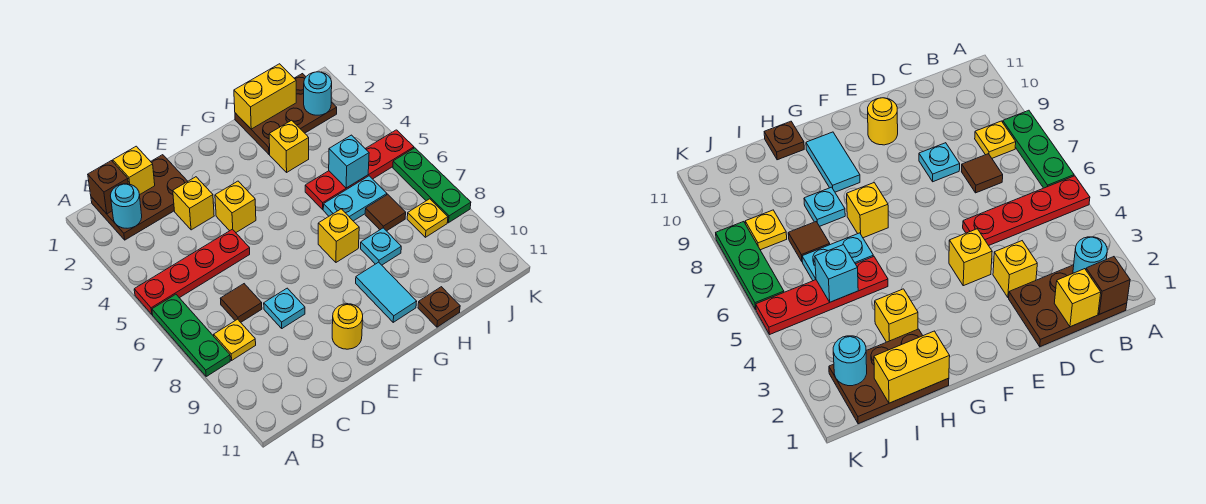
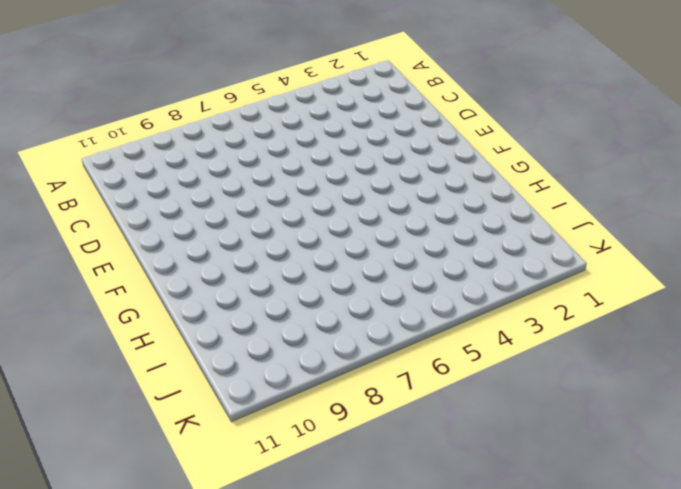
none -> red 1x4 plate [134,229,250,314]
none -> green 1x3 plate [152,294,230,376]
none -> brown 2x3 plate [91,155,188,240]

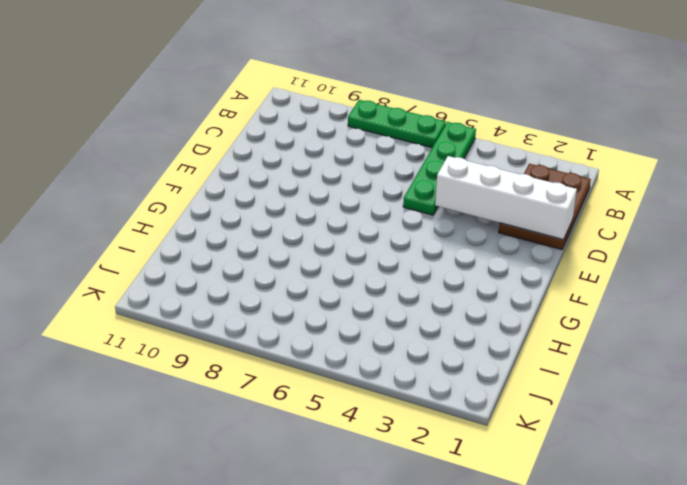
green 1x4 plate [403,122,476,215] -> red 1x4 plate [134,229,250,314]
white 1x4 brick [435,156,577,240] -> none
none -> yellow 1x1 plate [214,319,256,360]
none -> brown 1x1 tile [220,284,262,322]
none -> yellow 1x1 brick [173,177,214,230]

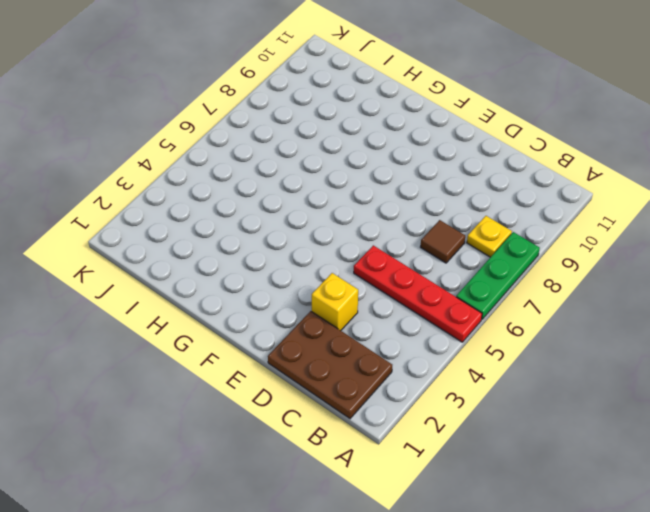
none -> cyan 1x1 plate [264,288,305,328]
none -> yellow 1x1 brick [215,181,256,232]
none -> yellow 1x1 round brick [332,304,363,349]

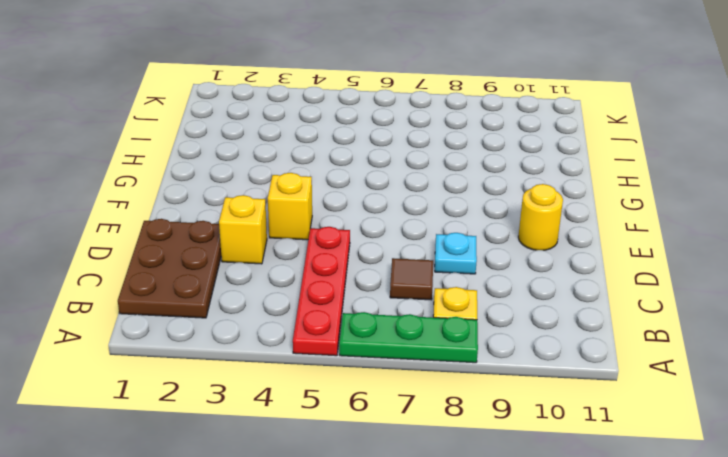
none -> yellow 1x1 brick [318,209,359,262]
none -> cyan 1x2 tile [356,262,417,322]
none -> brown 2x3 plate [235,74,337,154]

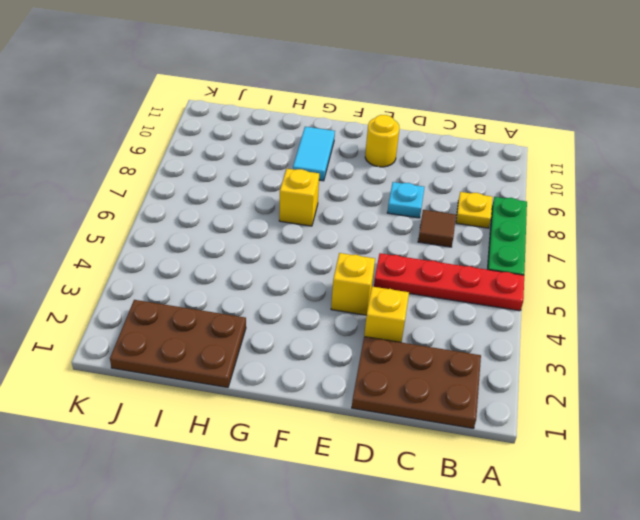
none -> yellow 1x1 brick [269,120,309,172]
none -> red 1x4 plate [305,130,414,209]
none -> cyan 1x2 plate [323,176,387,221]

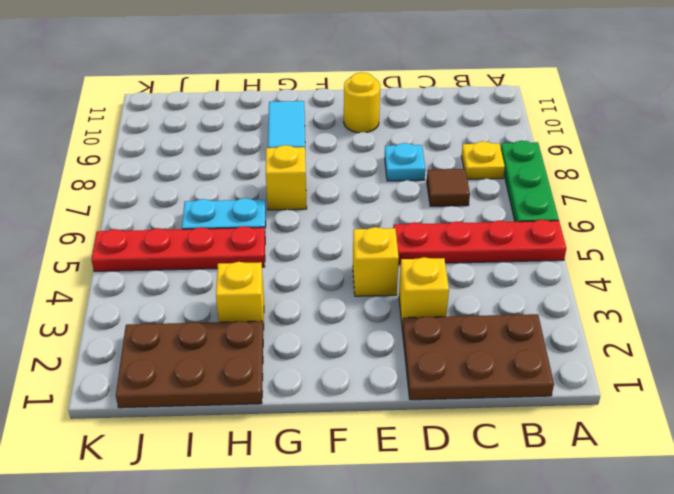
none -> cyan 1x1 plate [361,228,401,265]
none -> brown 1x1 plate [418,287,460,327]
none -> brown 1x1 tile [365,194,406,231]

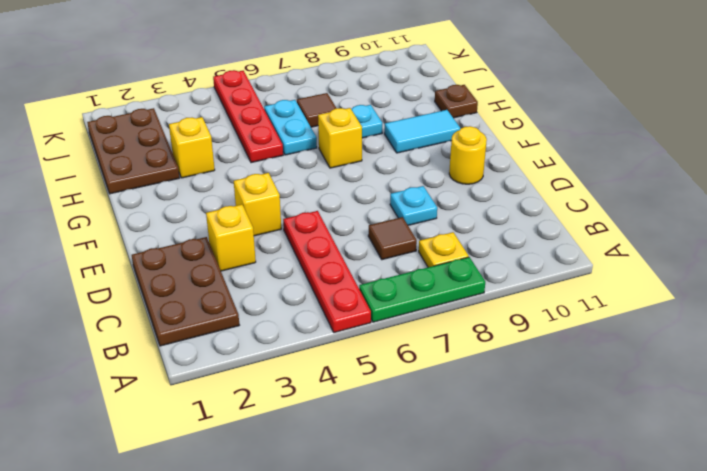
none -> yellow 1x1 plate [407,199,448,237]
none -> green 1x3 plate [393,148,471,223]
none -> brown 1x1 brick [88,161,128,214]

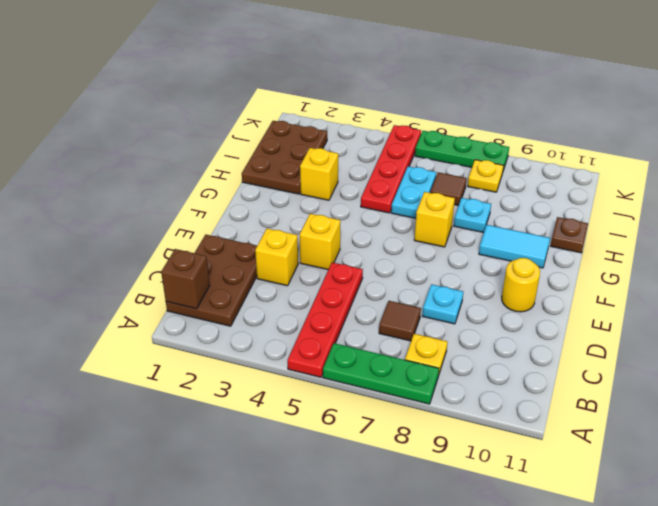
none -> cyan 1x1 round brick [110,184,142,228]
none -> yellow 1x1 brick [113,146,155,195]
none -> yellow 1x2 brick [234,64,296,129]

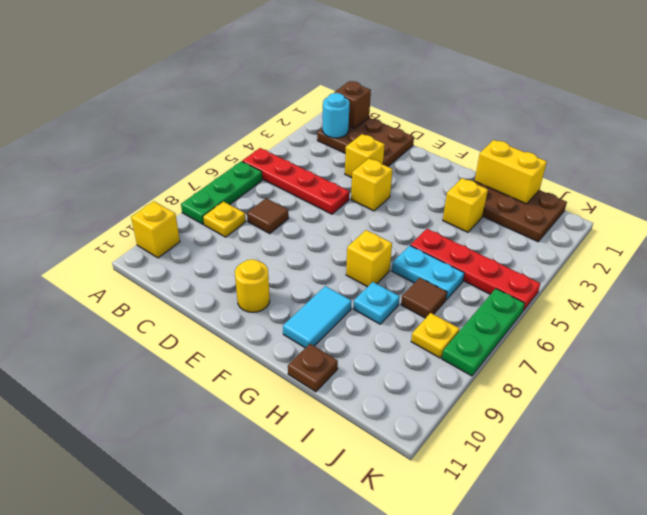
yellow 1x1 brick [131,201,180,258] -> yellow 1x1 brick moved to [113,146,155,195]
none -> cyan 1x1 plate [264,288,305,328]
none -> cyan 1x1 brick [329,135,369,188]
none -> cyan 1x1 round brick [304,72,332,115]

